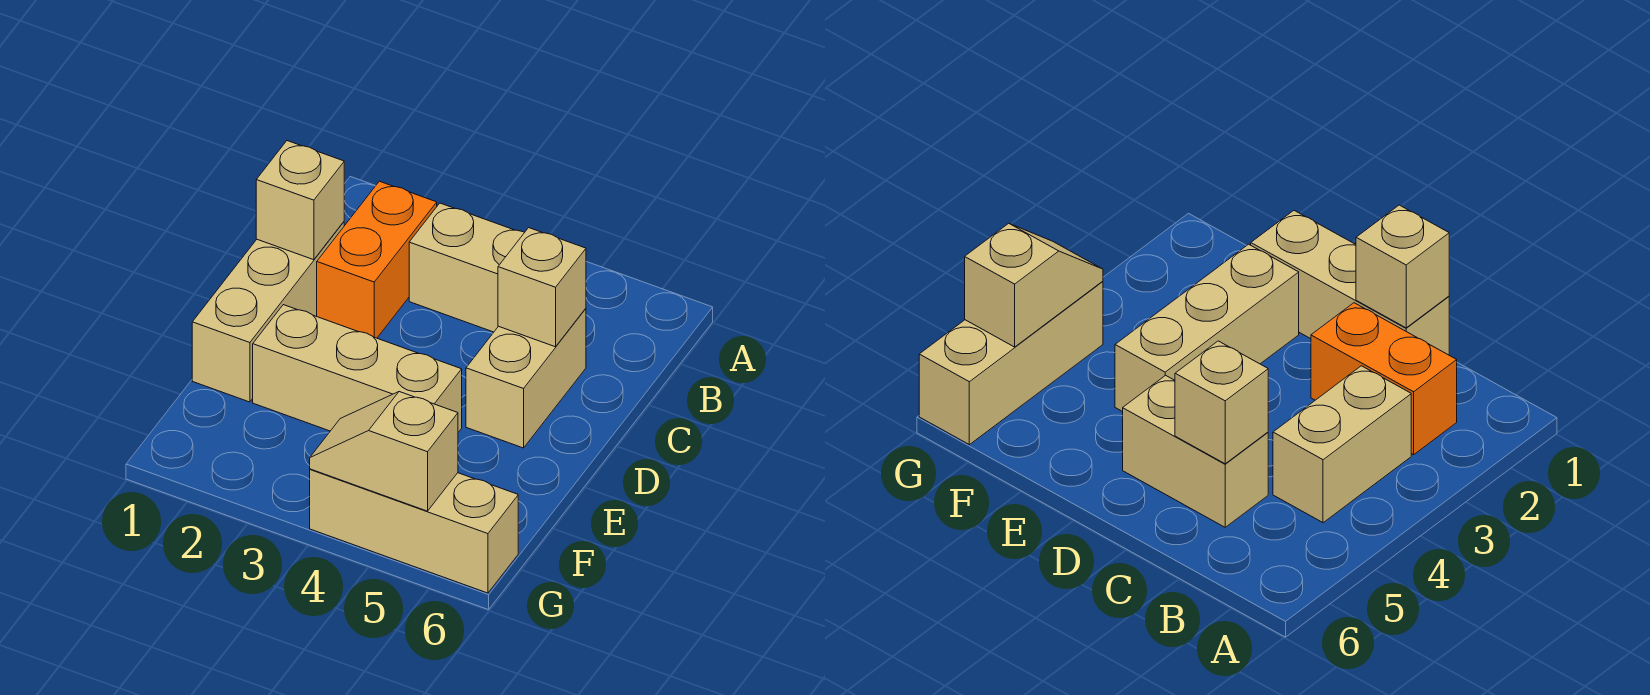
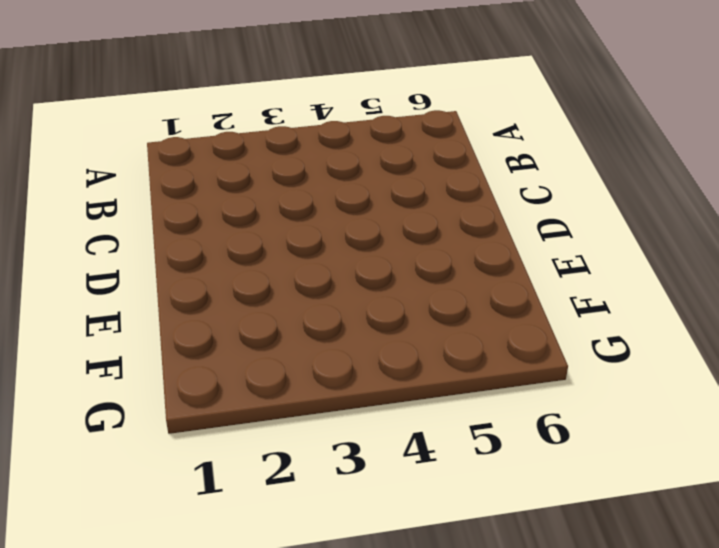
none -> orange 1x2 brick [317,181,437,338]
none -> tan 1x2 brick [409,203,525,332]

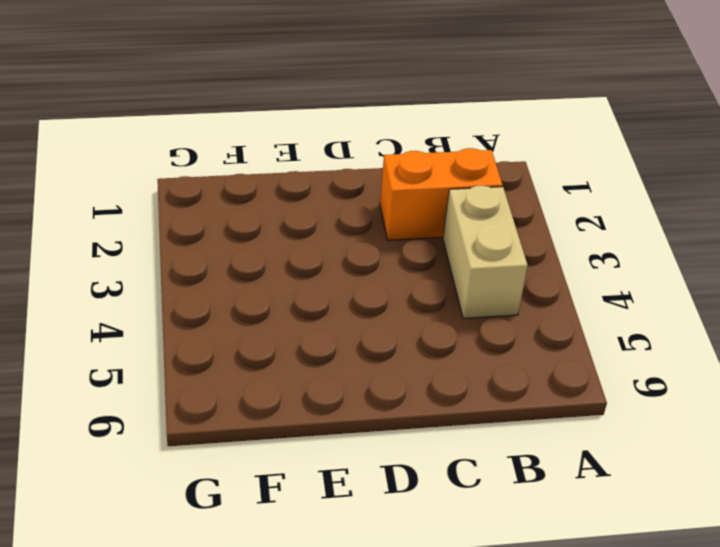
none -> tan 1x3 brick [192,222,344,402]
none -> tan 1x2 brick [466,309,586,448]

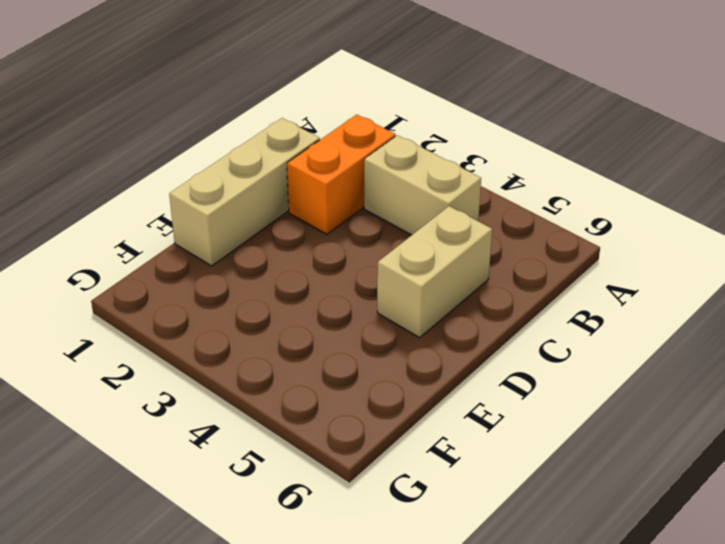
none -> tan 1x3 brick [253,305,462,432]
none -> tan 1x3 brick [310,469,518,593]

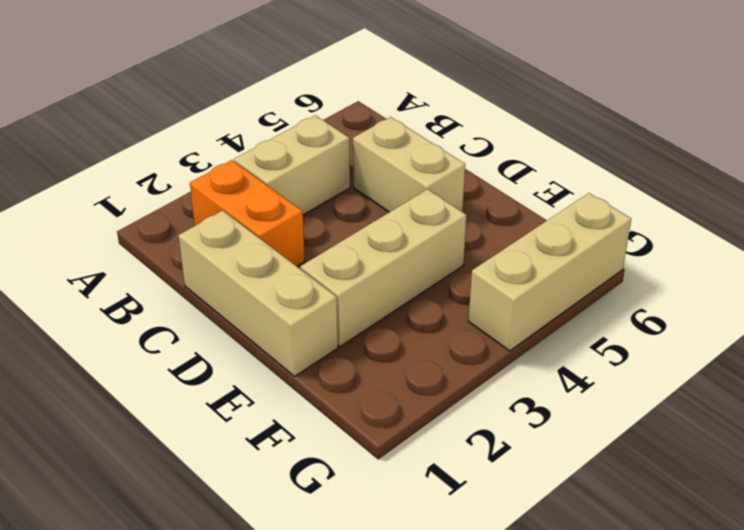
none -> tan 1x1 brick [256,141,344,260]
none -> tan 1x1 brick [498,228,586,347]

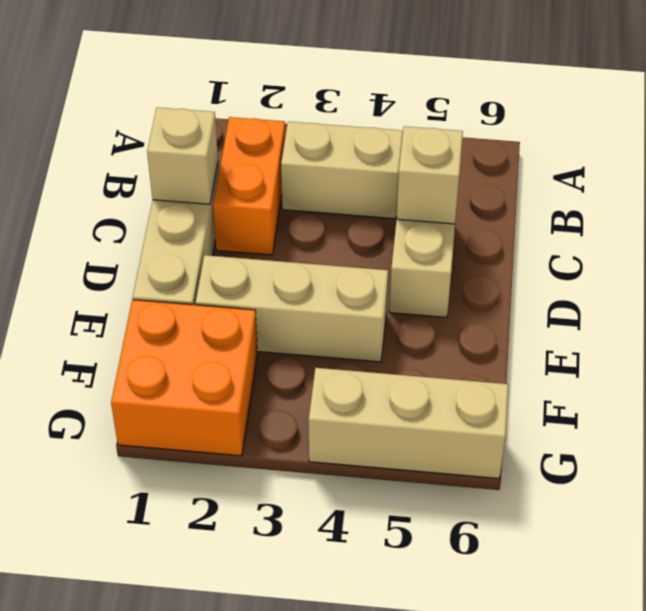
orange 2x2 brick [111,300,258,456] -> none
none -> tan 1x2 slope [310,392,458,511]

